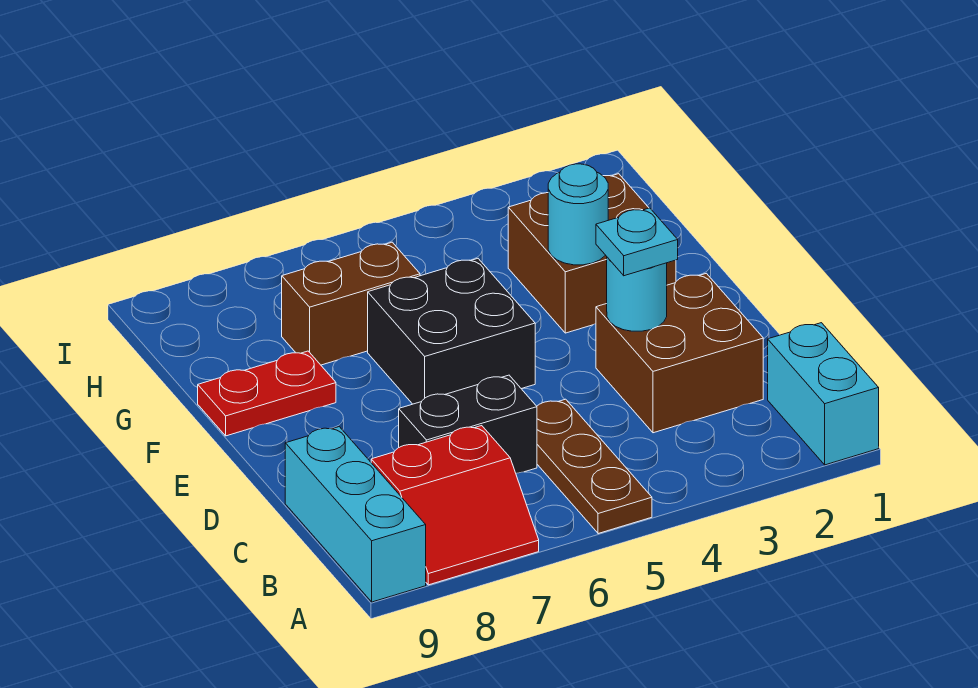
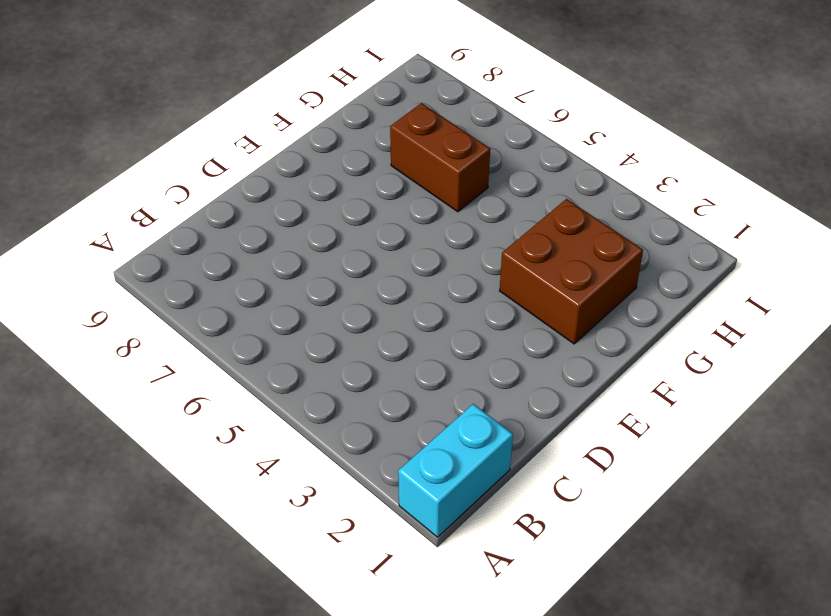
none -> brown 1x3 plate [537,399,652,534]
none -> red 2x2 slope [371,426,539,585]
none -> cyan 1x3 brick [285,427,426,602]

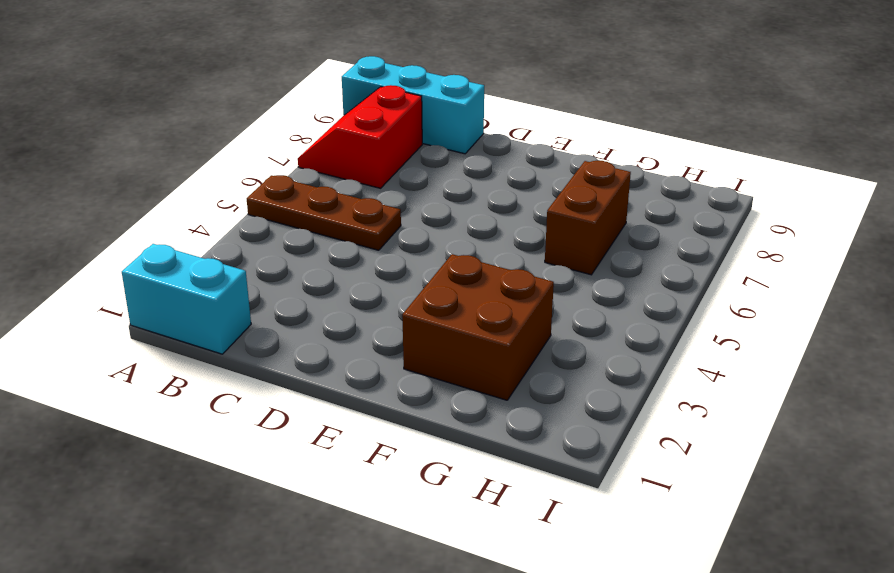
none -> brown 2x2 brick [596,273,763,433]
none -> black 1x2 brick [399,375,537,473]
none -> black 2x2 brick [368,259,535,404]

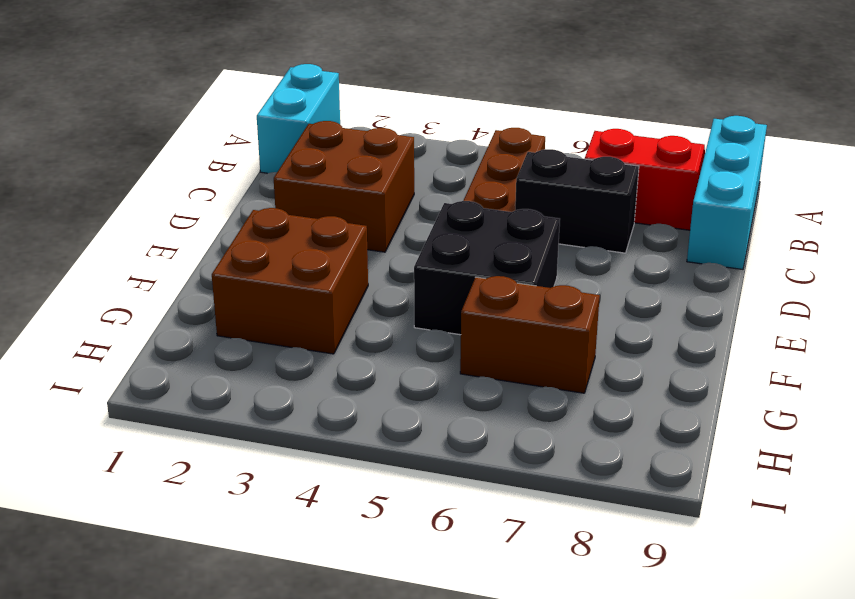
none -> red 1x2 plate [198,351,336,436]
none -> cyan 1x1 round brick [607,257,667,331]
none -> cyan 1x1 round brick [548,164,608,265]

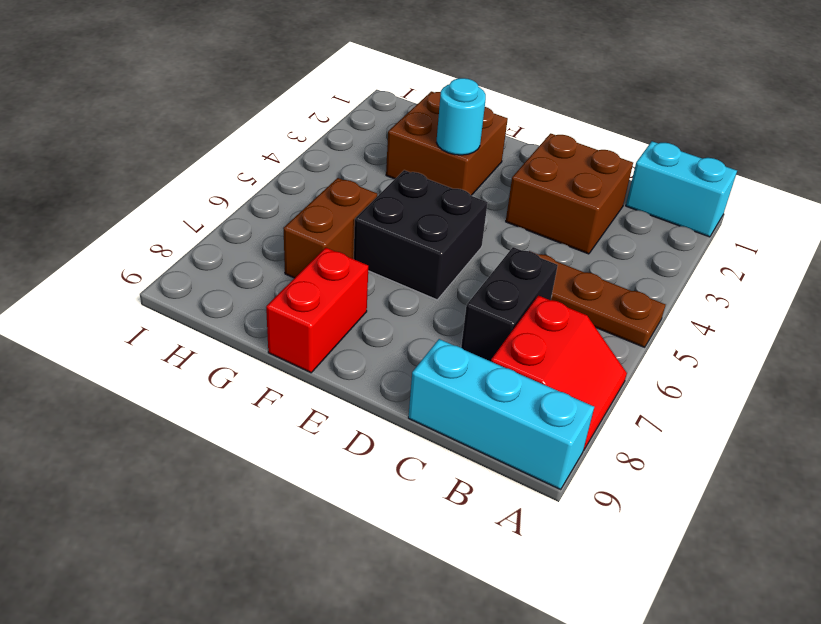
red 1x2 brick [266,248,368,373] -> red 1x2 plate [198,351,336,436]
none -> cyan 1x1 round brick [607,257,667,331]
none -> cyan 1x1 plate [596,208,678,276]

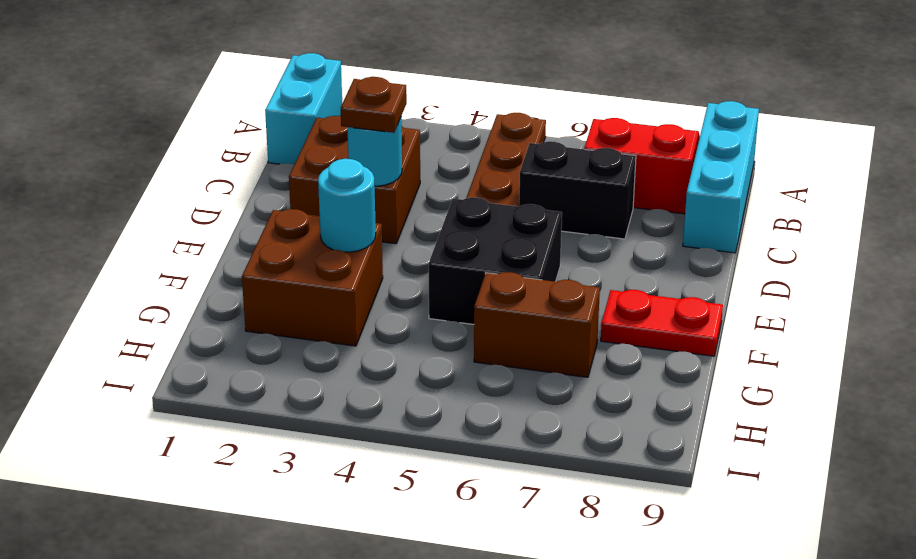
brown 1x1 plate [341,77,407,133] -> cyan 1x1 plate [596,208,678,276]

